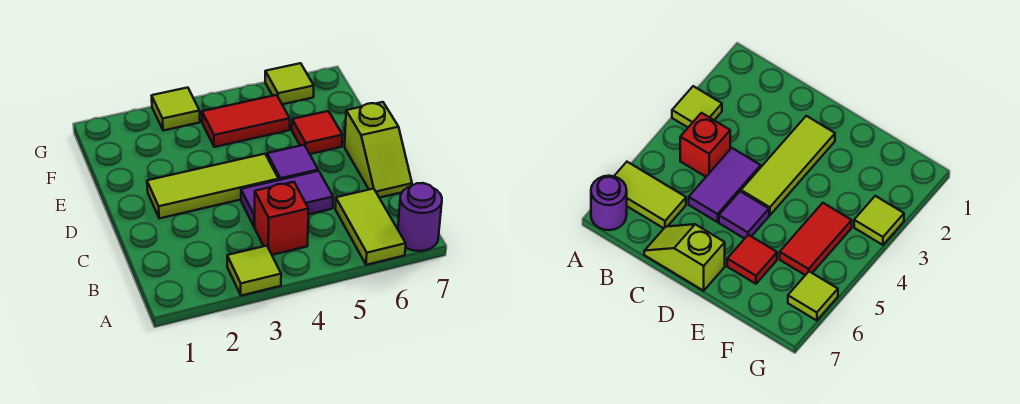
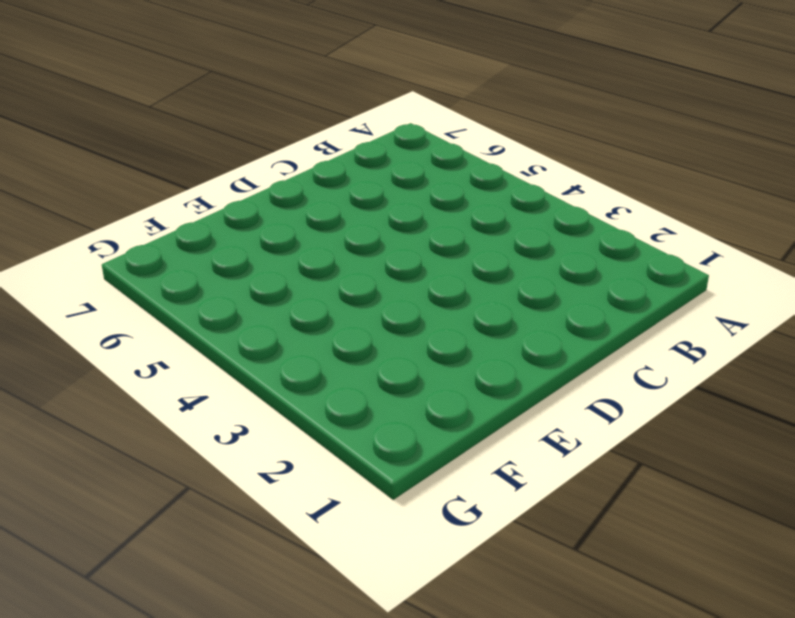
none -> lime 1x1 tile [227,246,281,296]
none -> lime 1x2 tile [335,189,406,265]
none -> purple 1x1 round brick [398,183,442,251]

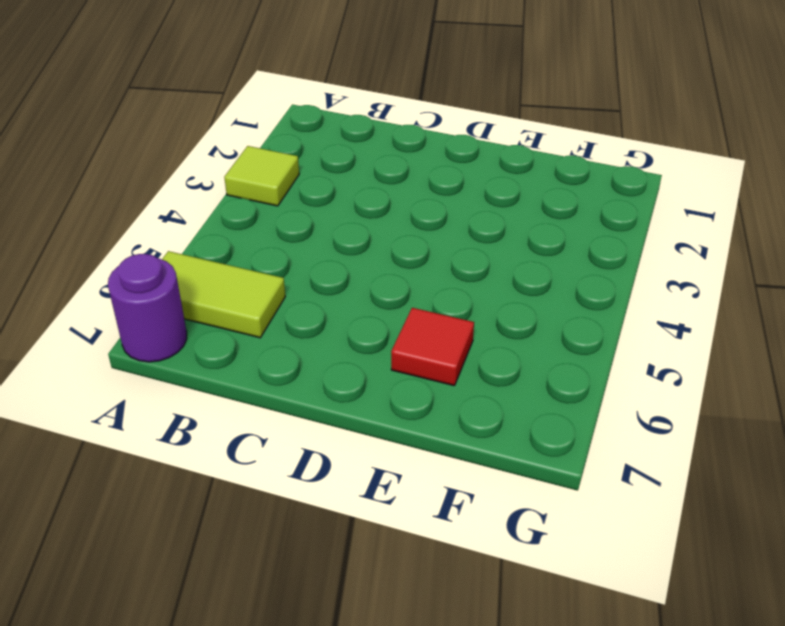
none -> red 1x1 brick [255,182,309,255]
none -> purple 1x2 tile [241,171,333,227]
none -> lime 1x2 slope [345,102,412,198]

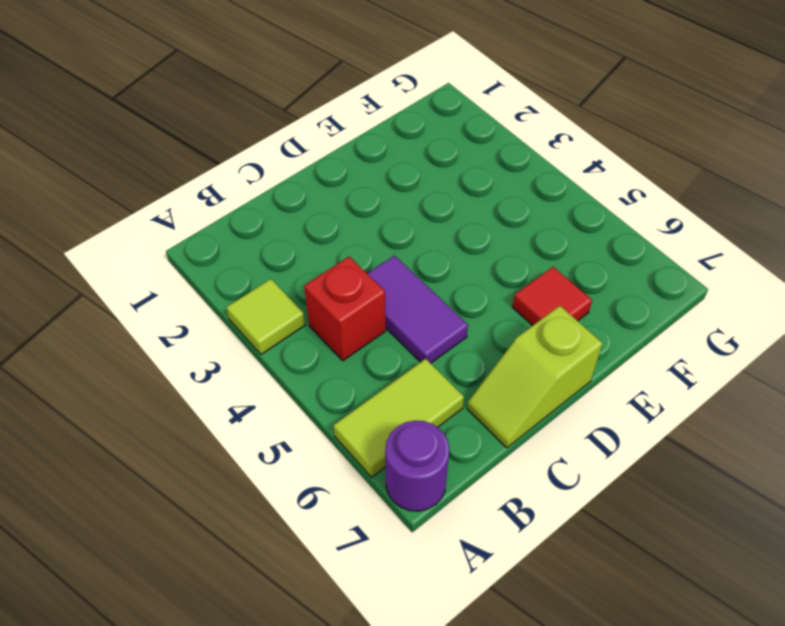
none -> lime 1x3 tile [147,154,279,218]
none -> purple 1x1 tile [267,145,318,180]
none -> red 1x2 tile [202,95,290,147]

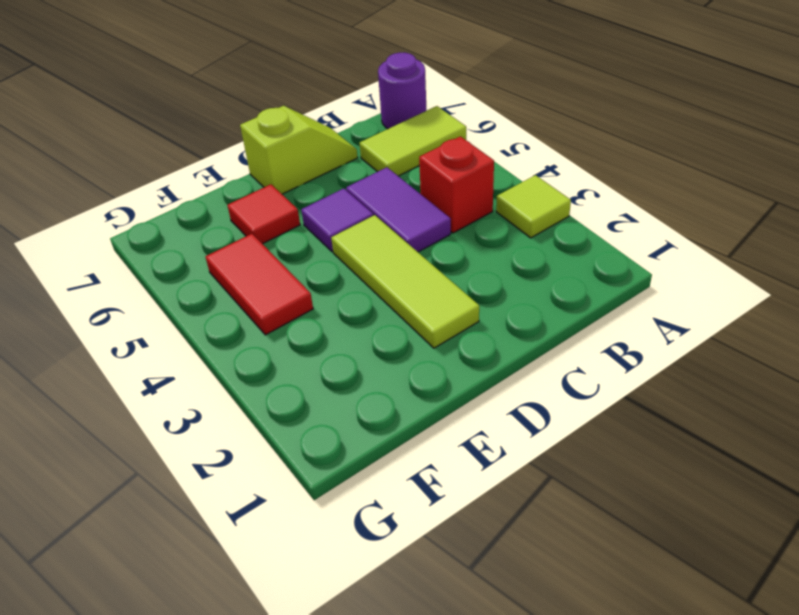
none -> lime 1x1 tile [152,88,200,131]
none -> lime 1x1 tile [265,63,314,104]

